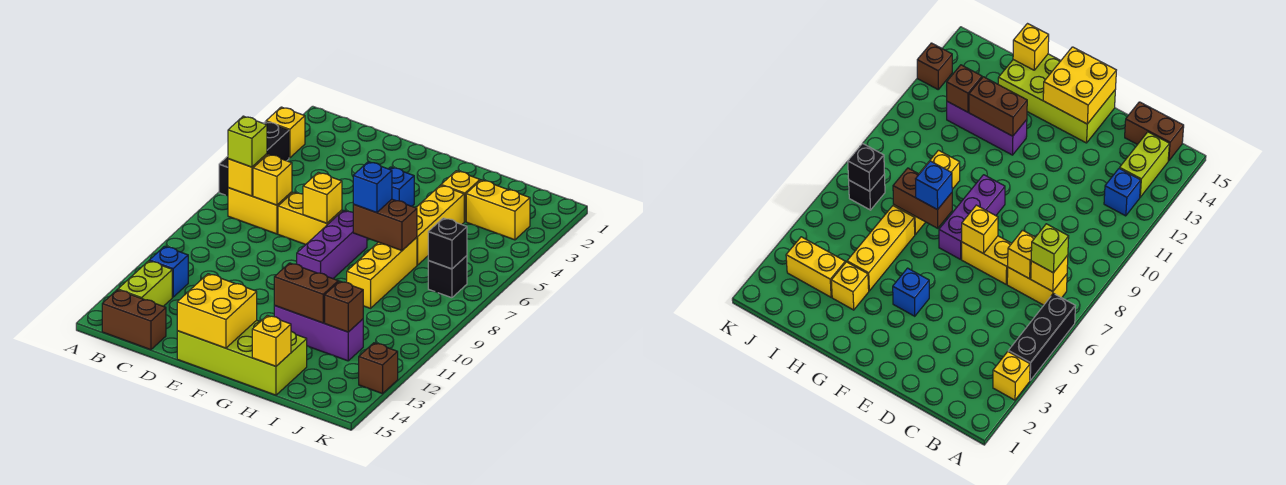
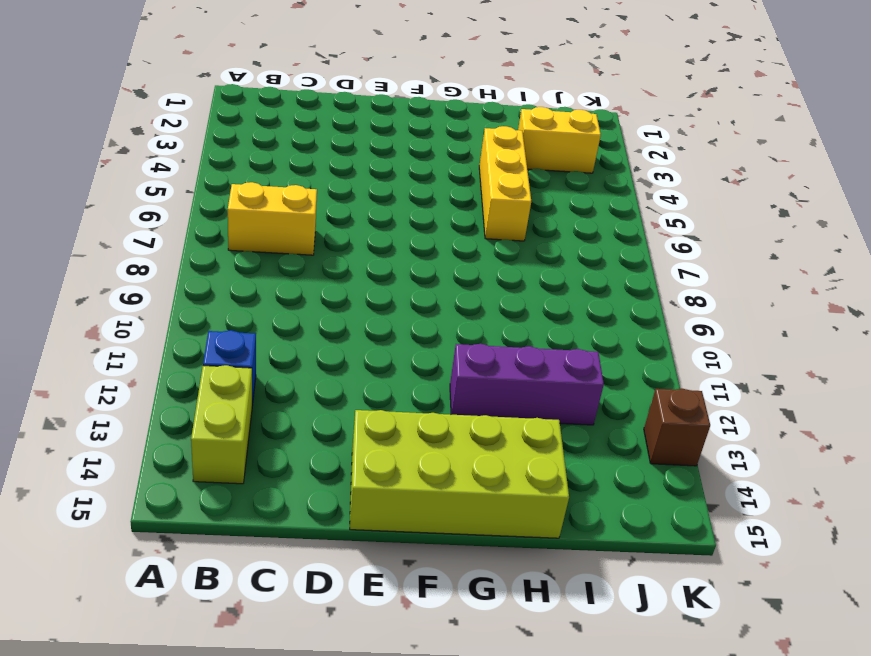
none -> yellow 1x1 brick [266,107,305,158]
none -> black 1x3 brick [219,122,289,196]
none -> brown 1x2 brick [102,290,166,350]

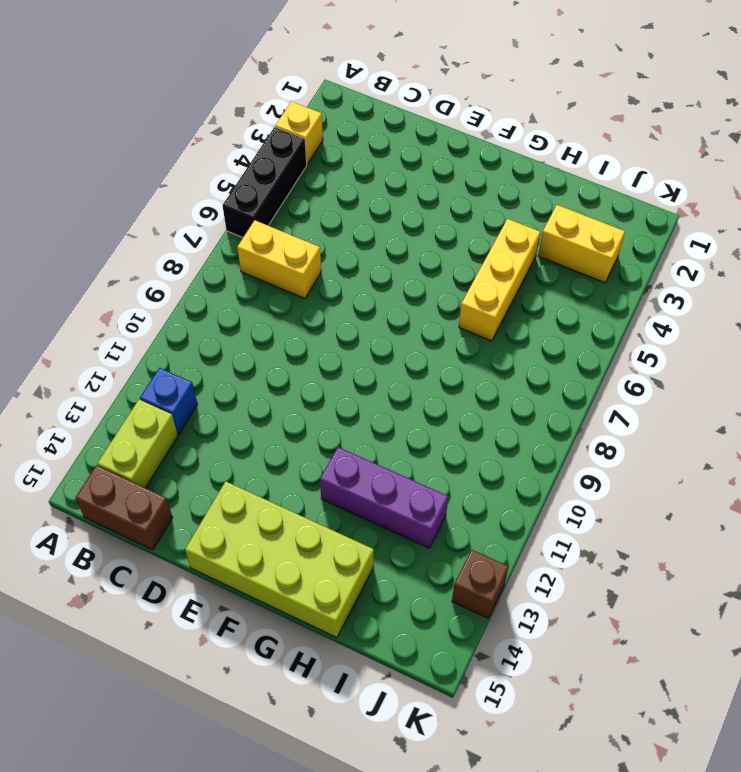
none -> yellow 1x2 brick [278,192,342,245]
none -> blue 1x1 brick [389,167,414,206]
none -> purple 1x3 brick [297,210,367,279]

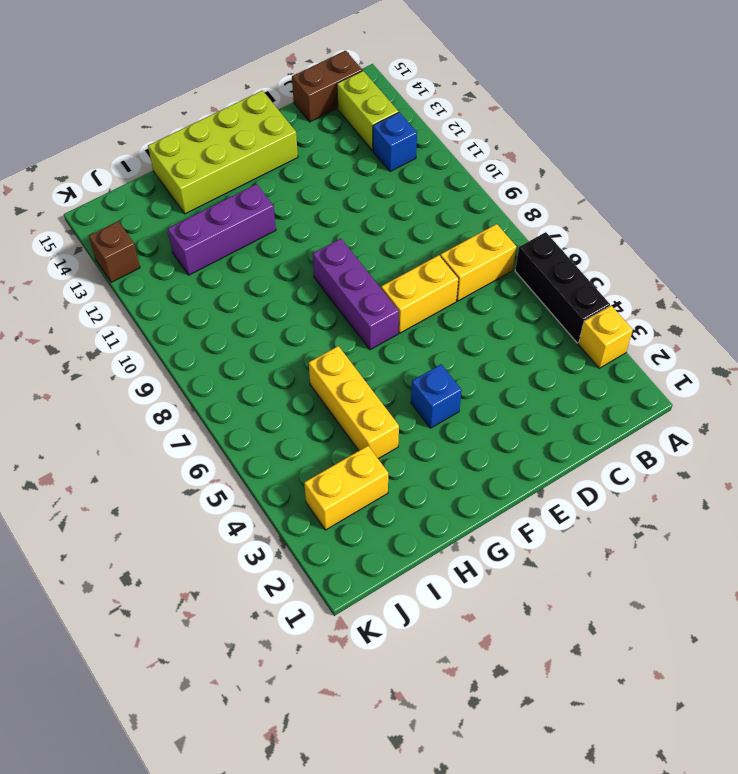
none -> yellow 1x1 brick [441,171,480,222]
none -> yellow 1x3 brick [347,237,417,308]
none -> black 1x1 brick [428,256,467,298]

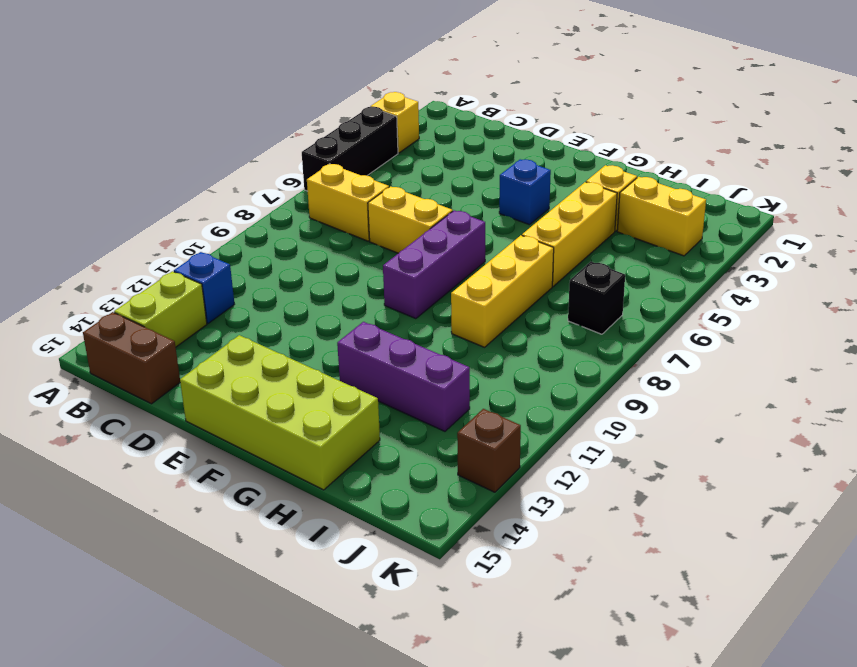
none -> yellow 1x1 brick [228,154,267,196]
none -> yellow 1x1 brick [253,154,292,205]
none -> yellow 1x1 brick [303,172,342,223]

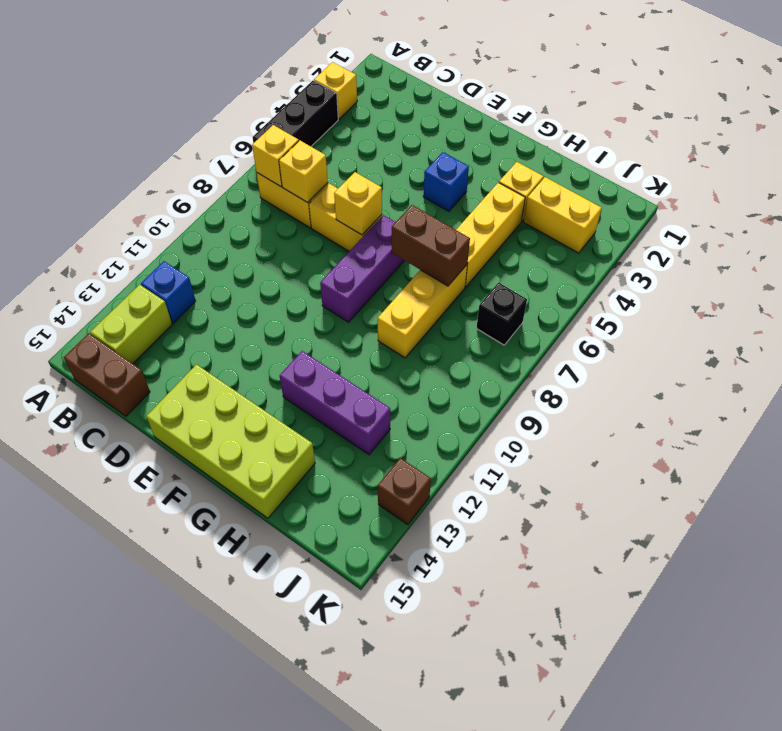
none -> yellow 2x2 brick [177,274,257,348]
none -> brown 1x2 brick [274,263,338,323]
none -> yellow 1x1 brick [252,315,291,366]

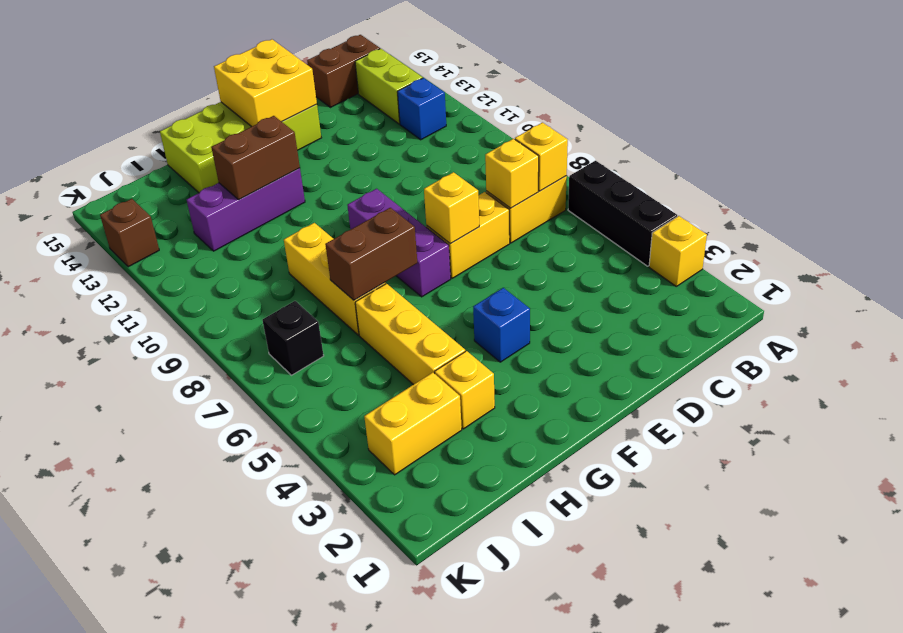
none -> yellow 1x1 brick [252,315,291,366]
none -> brown 1x1 brick [325,281,363,332]
none -> black 1x1 brick [428,218,467,269]

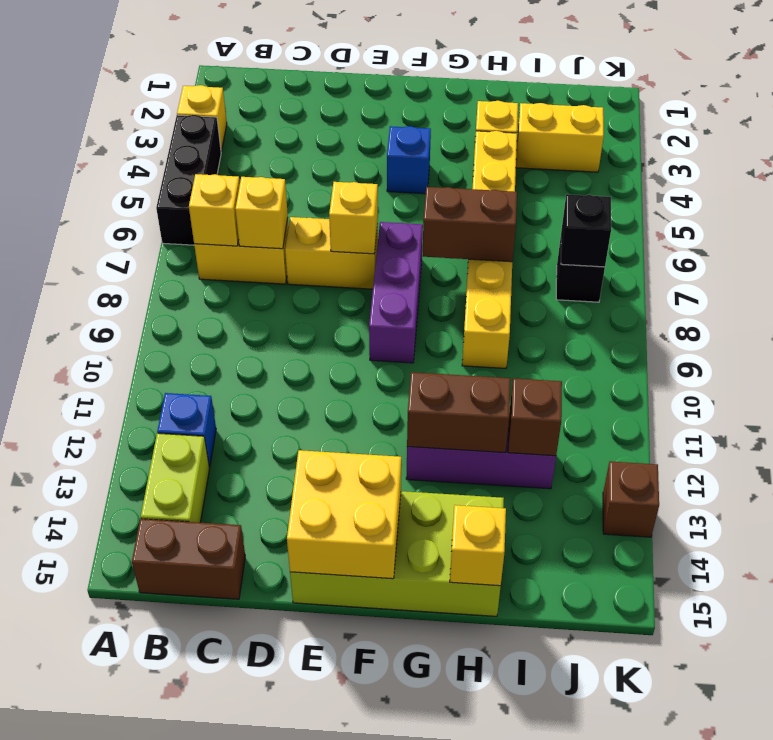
none -> lime 1x1 brick [228,116,267,167]
none -> blue 1x1 brick [353,162,392,213]

